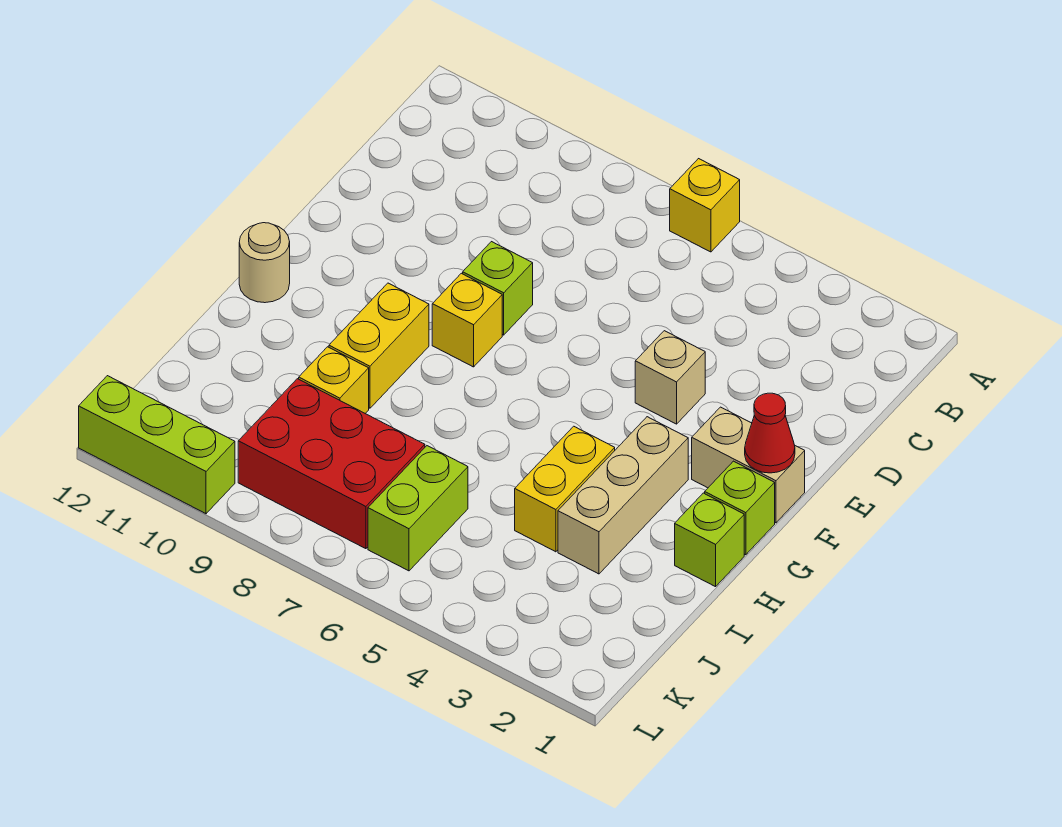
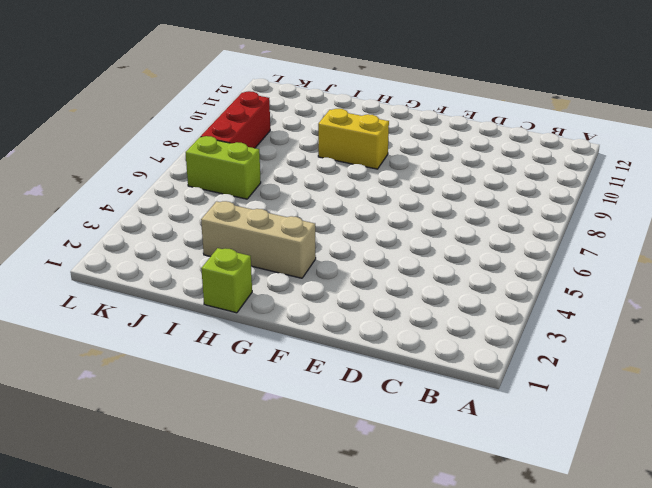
red 1x3 brick [201,91,270,148] -> red 2x3 brick [238,379,425,549]
none -> yellow 1x1 brick [670,159,740,252]
none -> tan 1x1 brick [635,331,705,424]
none -> lime 1x1 brick [463,242,533,335]

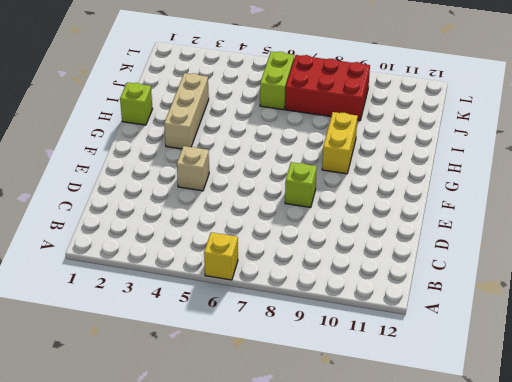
none -> tan 1x2 brick [692,407,805,523]
none -> yellow 1x1 brick [432,273,502,367]
none -> lime 1x1 brick [705,461,775,555]

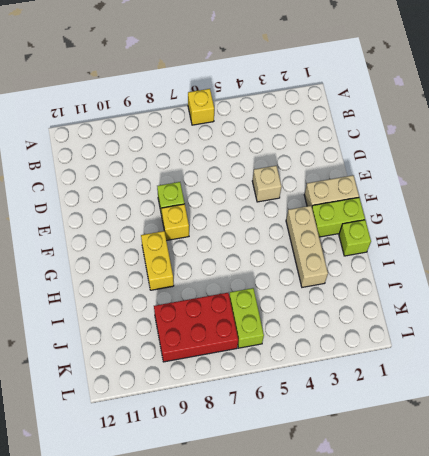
lime 1x2 brick [312,198,365,237] -> lime 1x1 brick [705,461,775,555]
none -> tan 1x1 round brick [239,223,290,303]
none -> yellow 1x2 brick [515,426,615,552]
none -> yellow 1x1 brick [299,347,369,413]

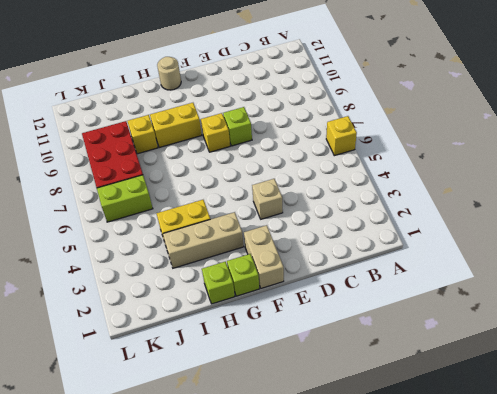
none -> lime 1x3 brick [79,376,235,514]
none -> red 1x1 cone [745,393,795,473]

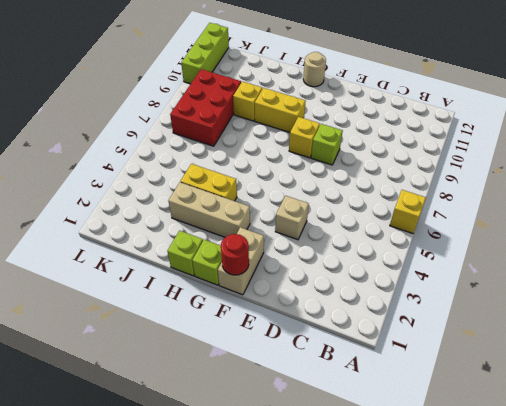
red 1x1 round brick [221,234,249,275] -> red 1x1 cone [745,393,795,473]
none -> lime 1x2 brick [368,446,468,571]

